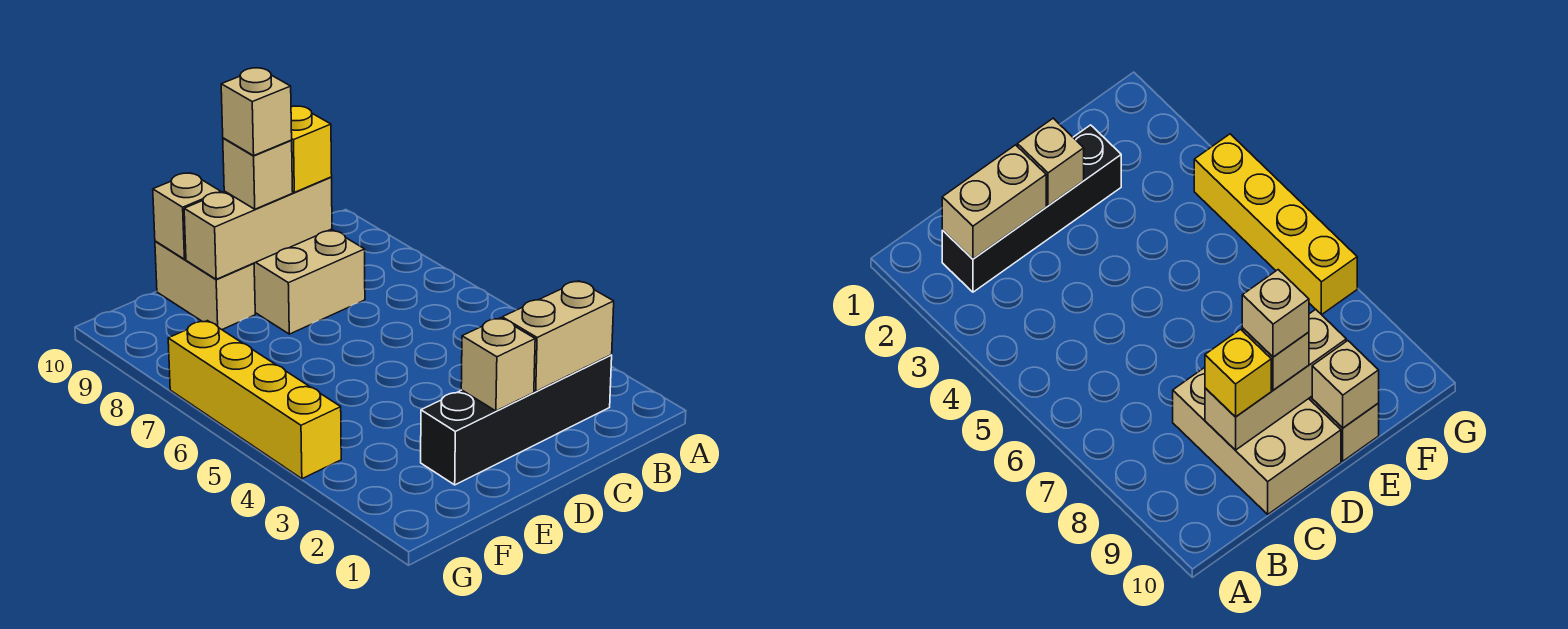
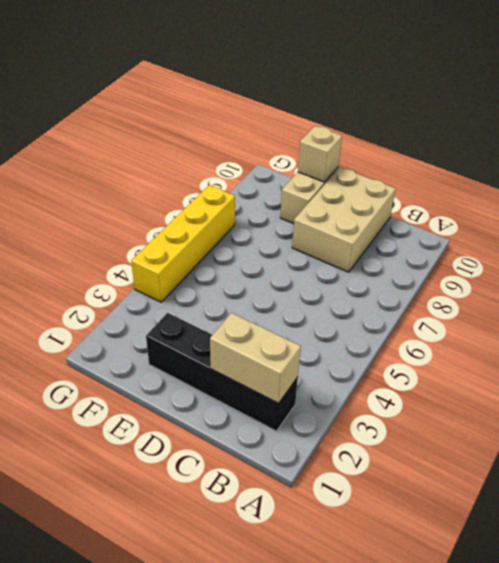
none -> tan 1x3 brick [184,177,332,279]
none -> tan 1x1 brick [461,318,535,411]

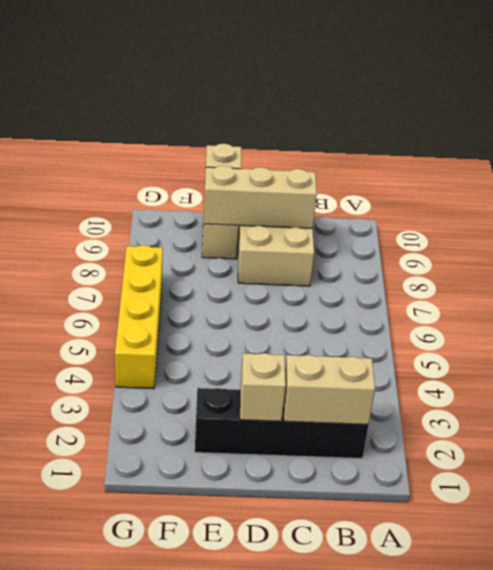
none -> yellow 1x1 brick [291,106,332,192]
none -> tan 1x1 brick [223,138,293,209]

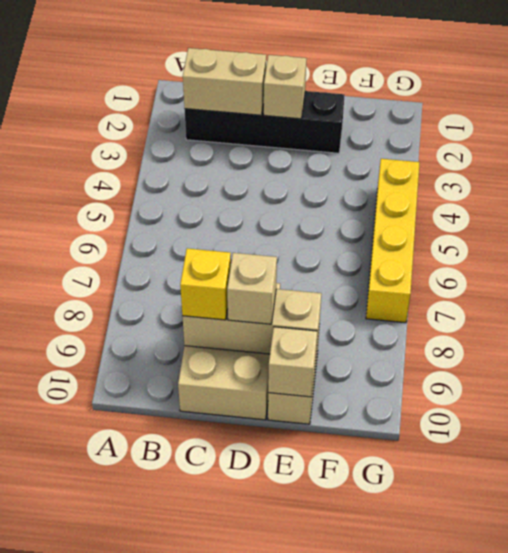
none -> tan 1x1 brick [221,68,292,156]

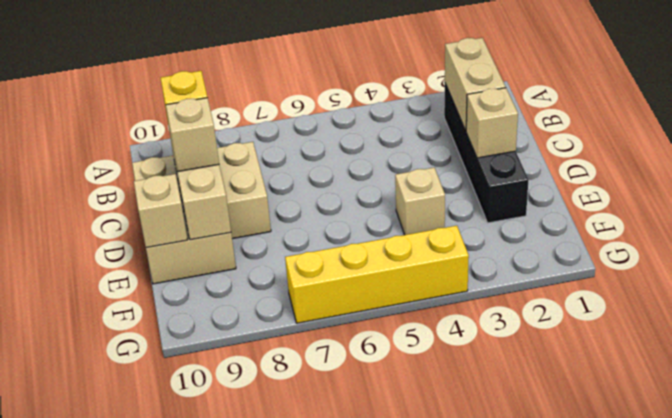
tan 1x1 brick [395,168,445,235] -> tan 1x1 brick moved to [221,68,292,156]

